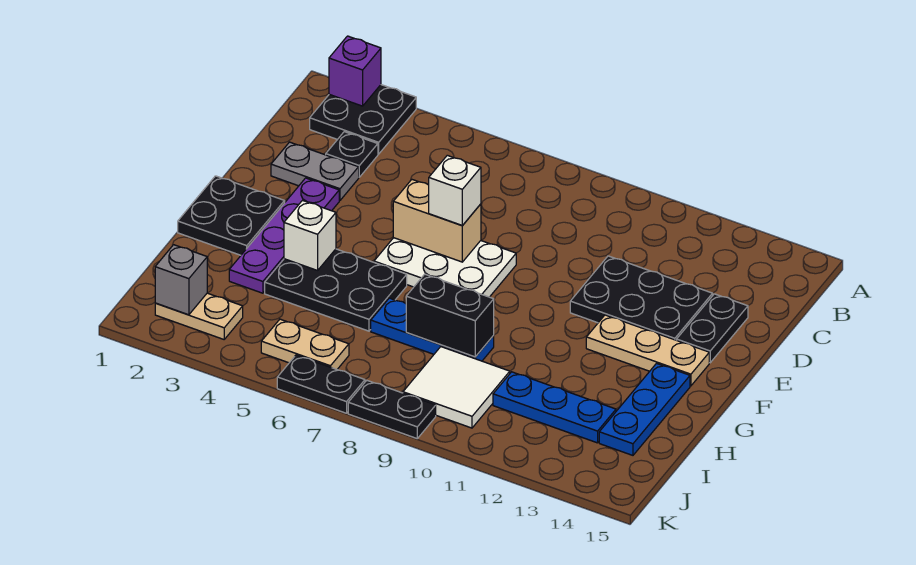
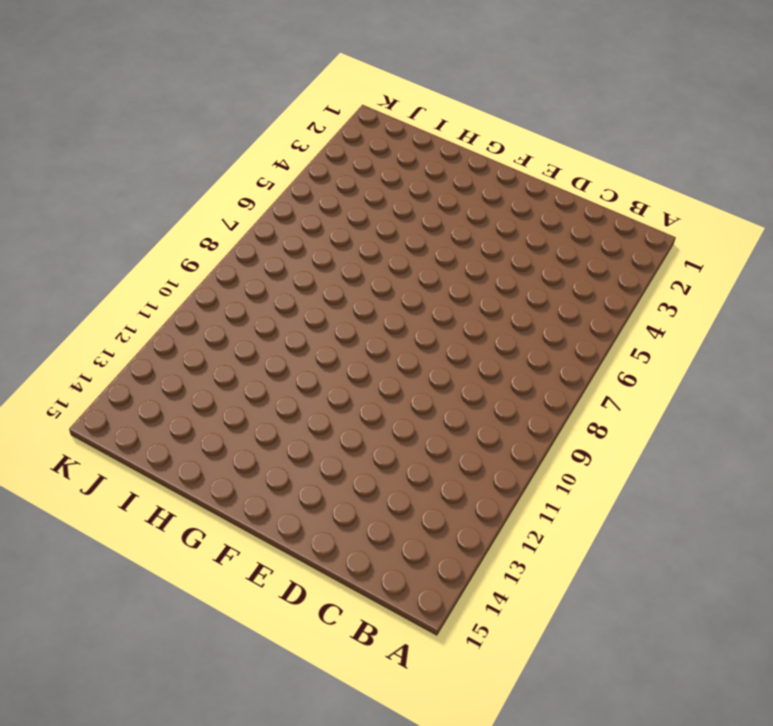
none -> black 2x2 plate [310,85,416,154]
none -> black 1x1 plate [326,132,378,177]
none -> grey 1x2 plate [271,142,359,200]

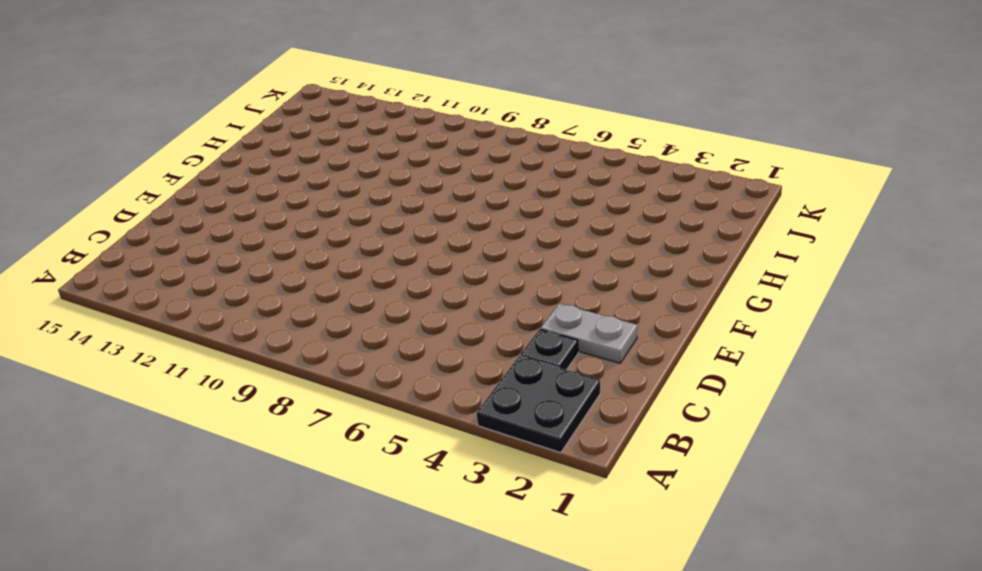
none -> black 2x3 plate [570,256,713,340]
none -> black 1x2 plate [677,294,748,363]
none -> purple 1x4 plate [229,178,339,293]

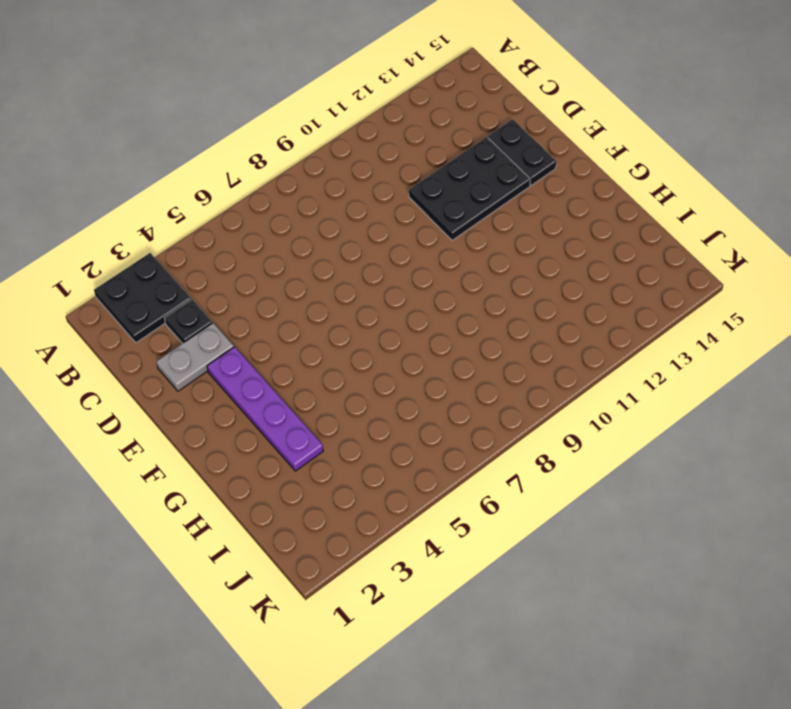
none -> white 2x3 plate [374,238,516,297]
none -> black 2x2 plate [178,176,285,255]
none -> tan 1x3 plate [586,315,709,386]

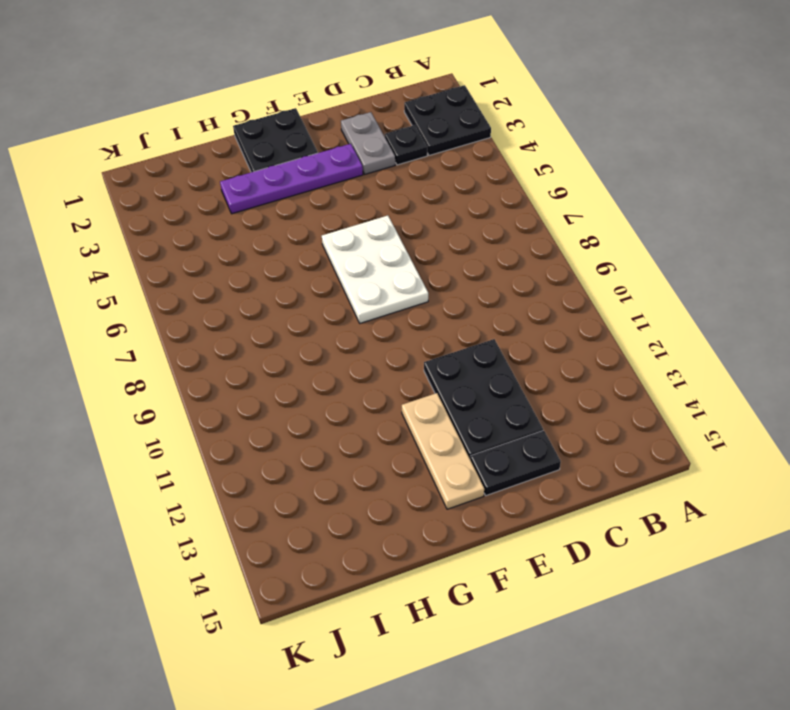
none -> black 2x3 plate [265,249,407,331]
none -> blue 1x3 plate [599,364,690,455]
none -> blue 1x3 plate [371,298,494,361]

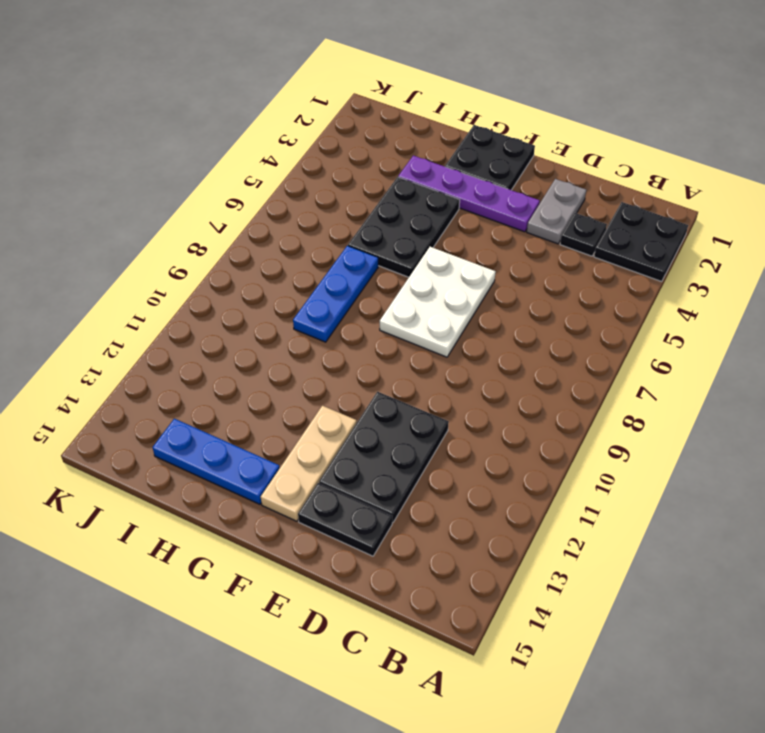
none -> white 2x2 tile [403,347,510,428]
none -> blue 1x3 plate [493,372,616,443]
none -> tan 1x2 plate [155,293,243,339]

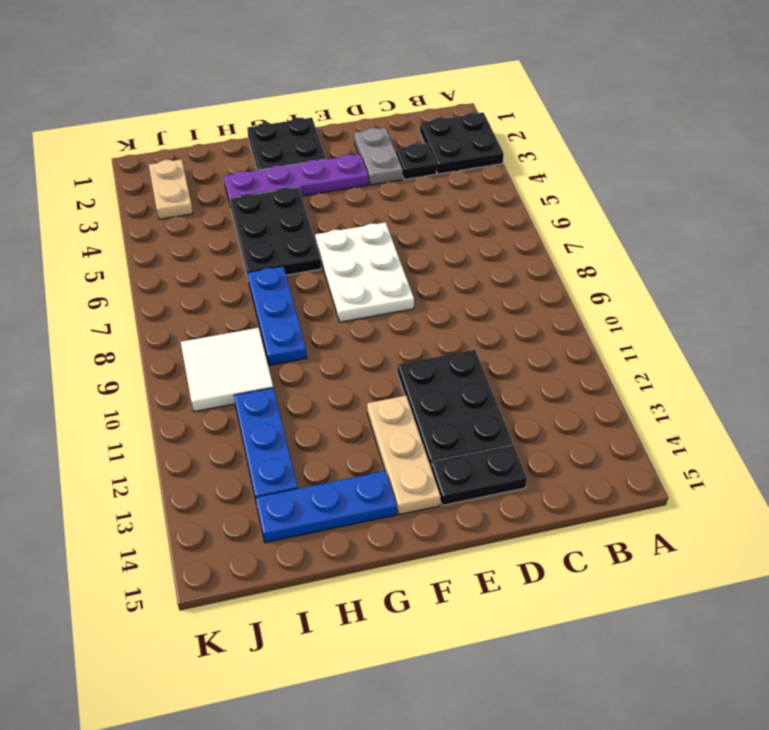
none -> tan 1x2 plate [261,319,349,369]
none -> black 1x2 plate [277,355,365,413]
none -> black 1x2 plate [348,381,436,438]

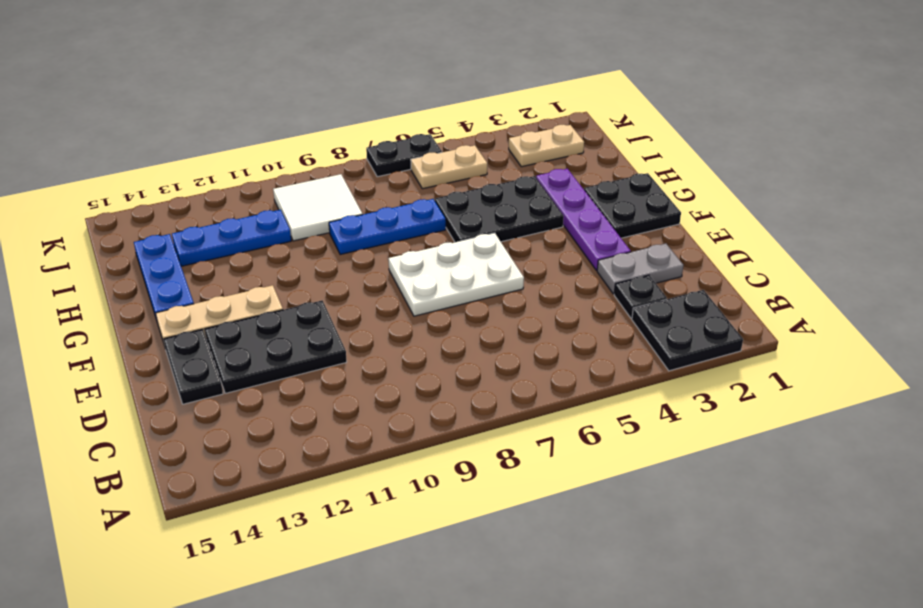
none -> black 1x2 plate [348,381,436,438]
none -> purple 1x1 brick [329,36,381,106]
none -> tan 1x2 brick [393,180,481,262]

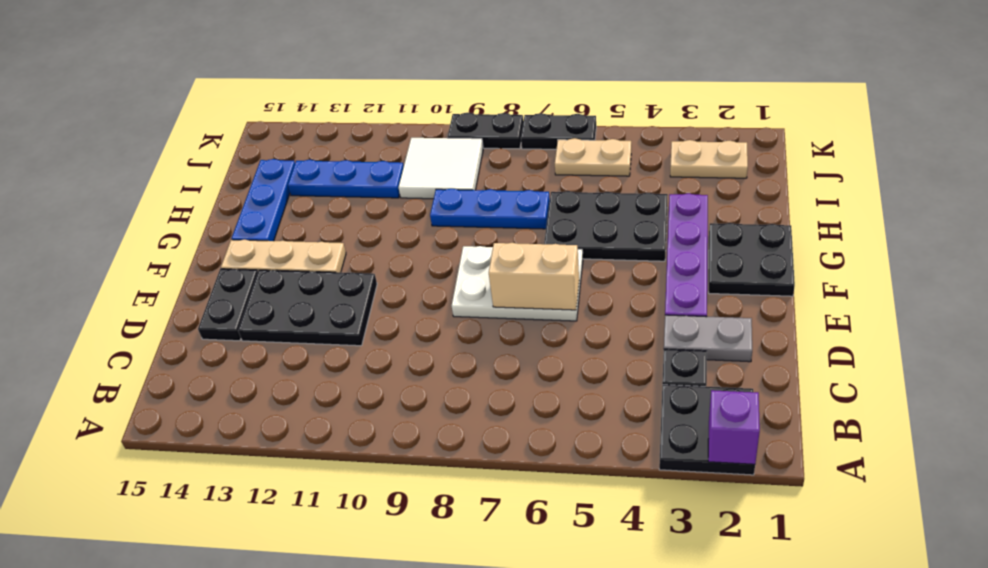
none -> white 1x1 brick [284,201,336,270]
none -> black 1x2 brick [406,274,494,357]
none -> grey 1x1 brick [155,245,207,315]

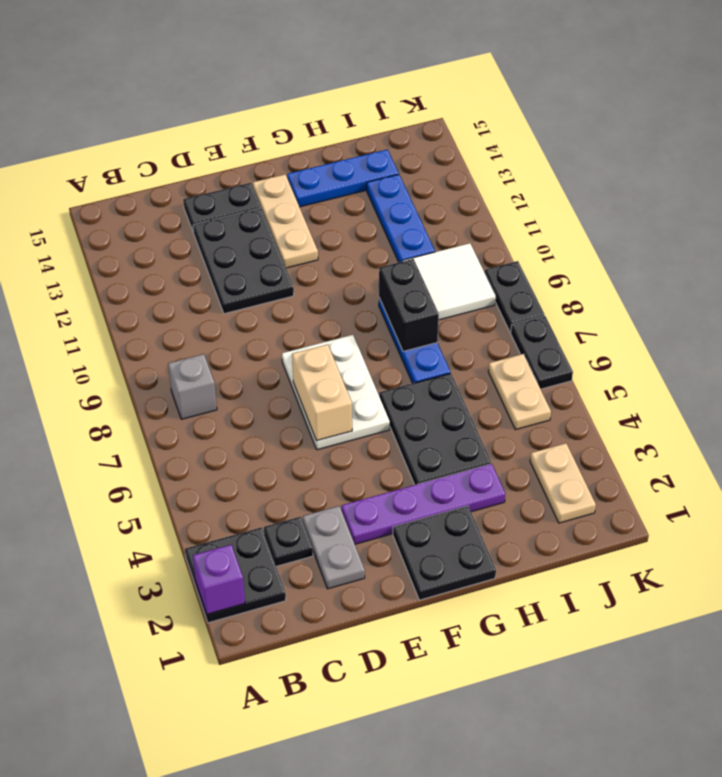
grey 1x1 brick [168,354,217,419] -> grey 1x1 brick moved to [155,245,207,315]
none -> white 1x1 brick [284,201,336,270]
none -> white 1x1 brick [429,155,481,226]

